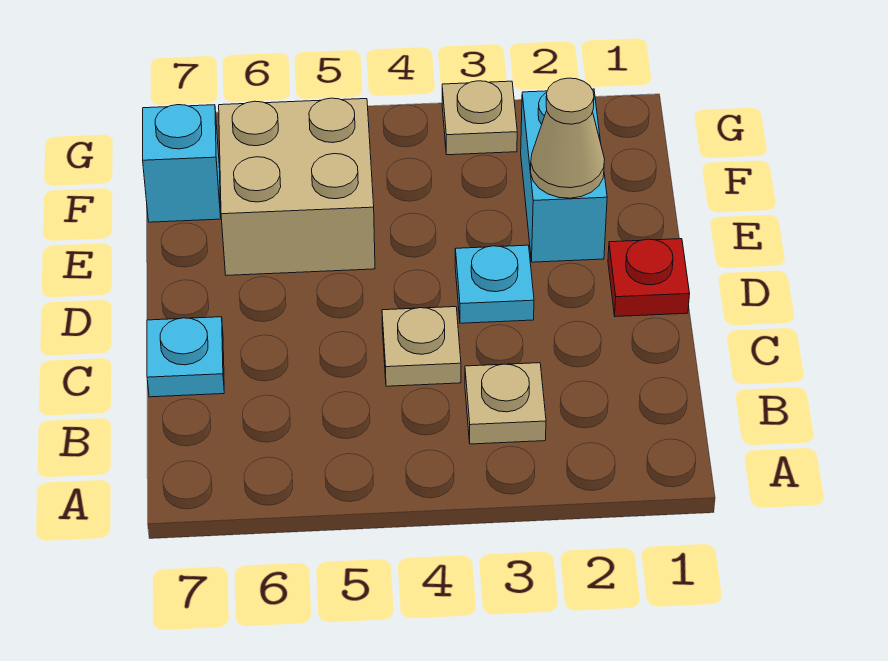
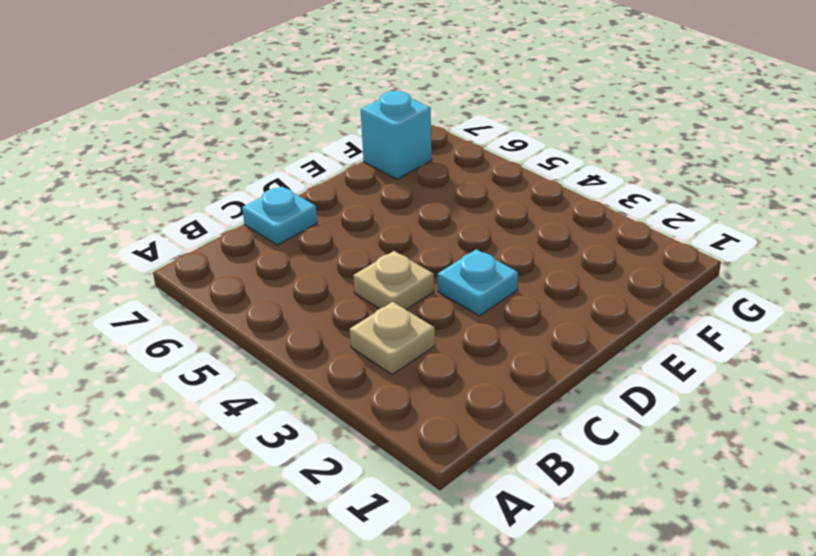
none -> red 1x1 plate [608,239,690,317]
none -> cyan 1x2 brick [521,89,607,262]

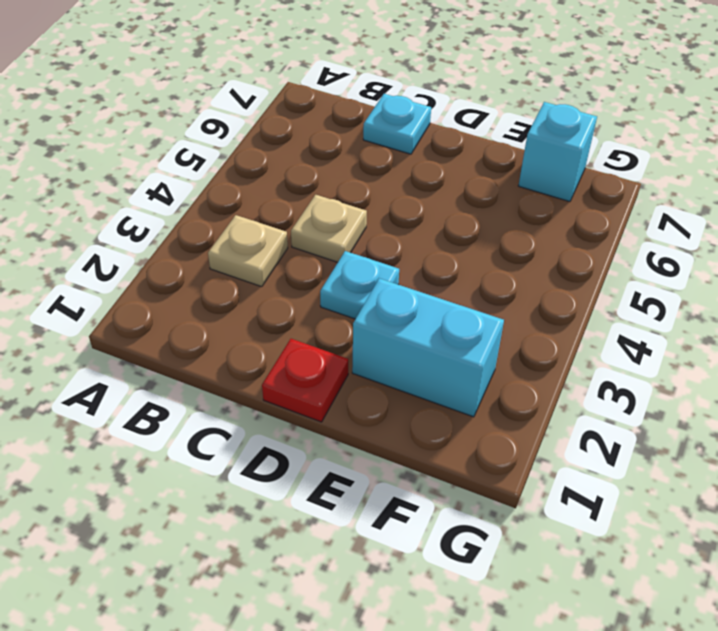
none -> tan 2x2 brick [219,98,375,275]
none -> tan 1x1 plate [442,81,517,155]

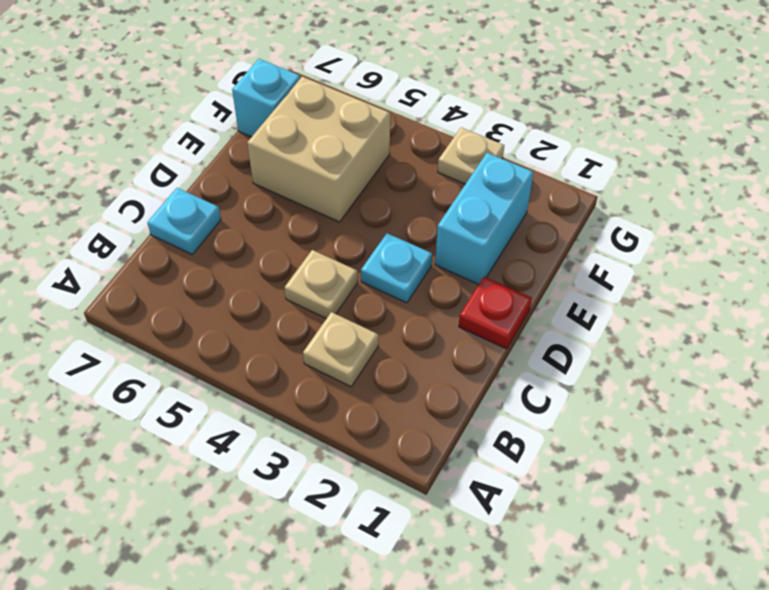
none -> tan 1x1 cone [531,78,605,198]

